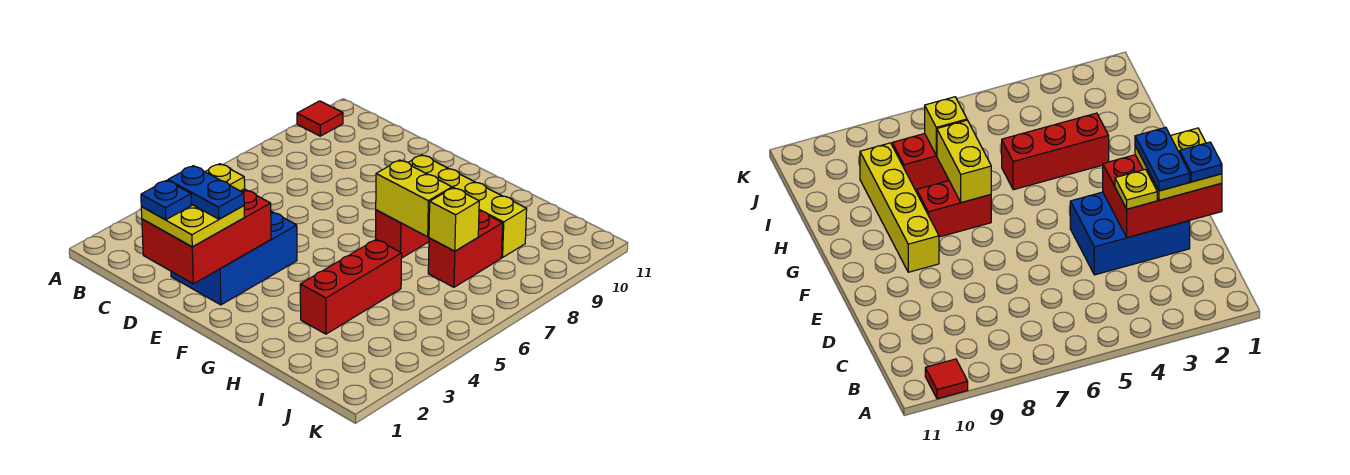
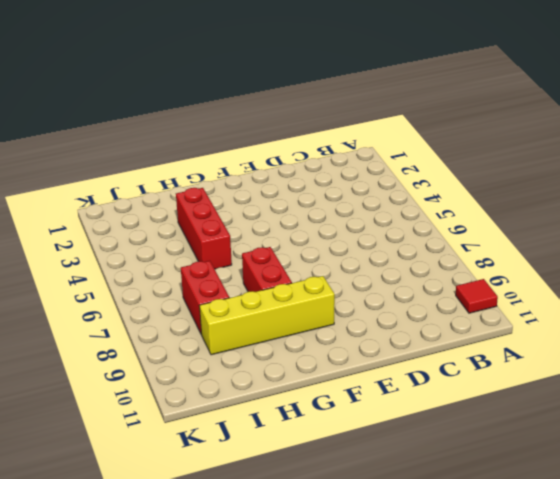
none -> blue 2x3 brick [171,211,297,305]
none -> red 2x3 brick [142,189,271,284]
none -> yellow 1x2 brick [376,160,452,237]

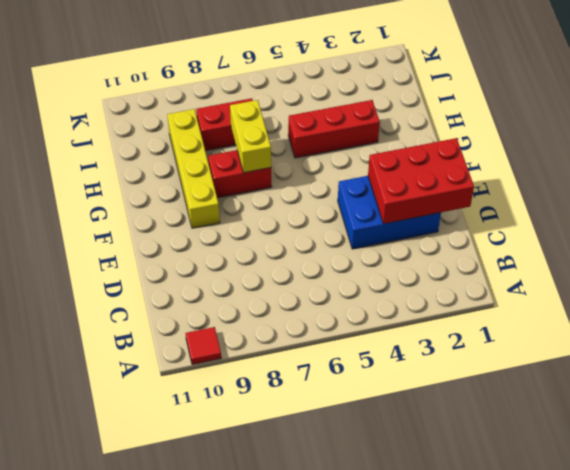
none -> yellow 1x1 brick [429,188,479,251]
none -> yellow 2x2 plate [141,204,244,247]
none -> yellow 1x1 plate [205,164,245,191]

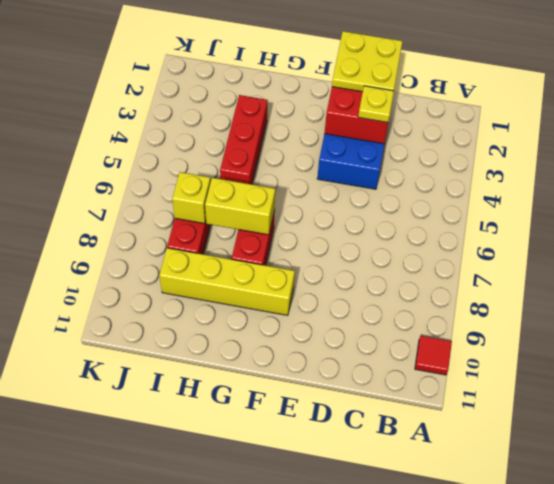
none -> blue 1x1 plate [141,180,192,220]
none -> blue 1x2 plate [168,166,244,219]

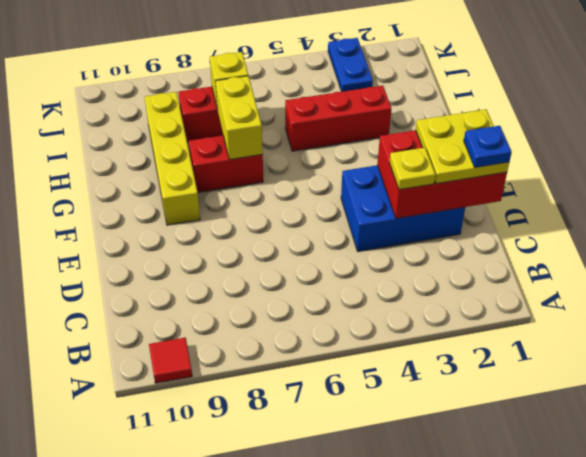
blue 1x2 plate [328,38,373,92] -> blue 1x2 plate moved to [168,166,244,219]

